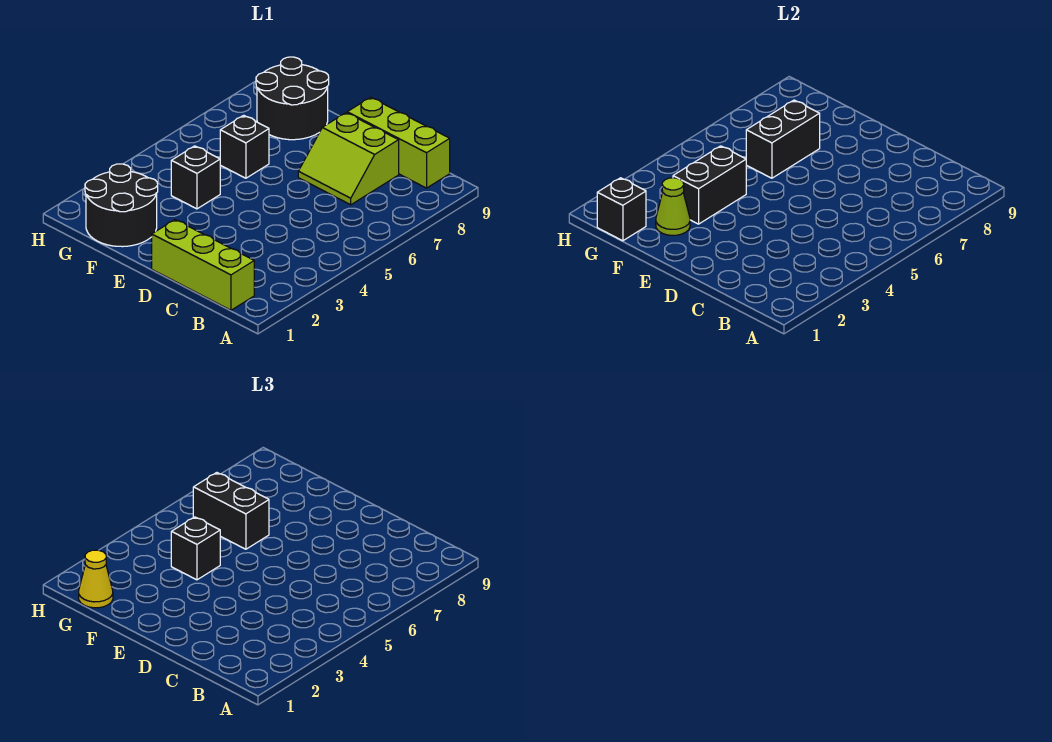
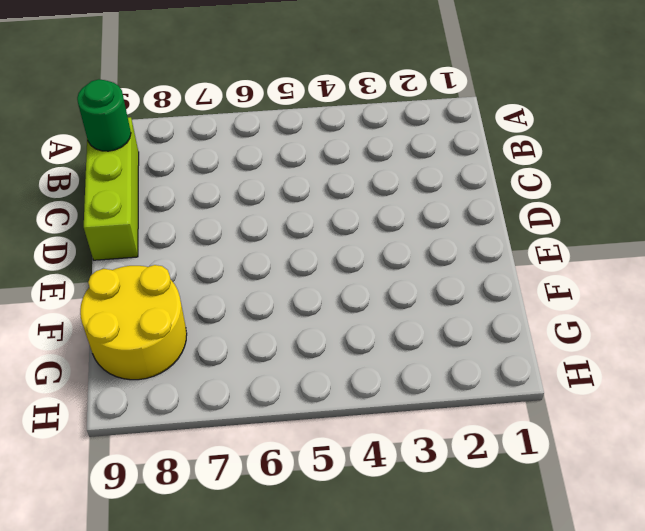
green 1x1 round brick [77,79,131,151] -> none
yellow 2x2 round brick [80,265,187,380] -> black 2x2 round brick [256,57,329,140]
none -> lime 1x3 brick [152,220,254,310]
none -> lime 2x2 slope [298,113,399,205]
none -> black 2x2 round brick [85,164,158,247]

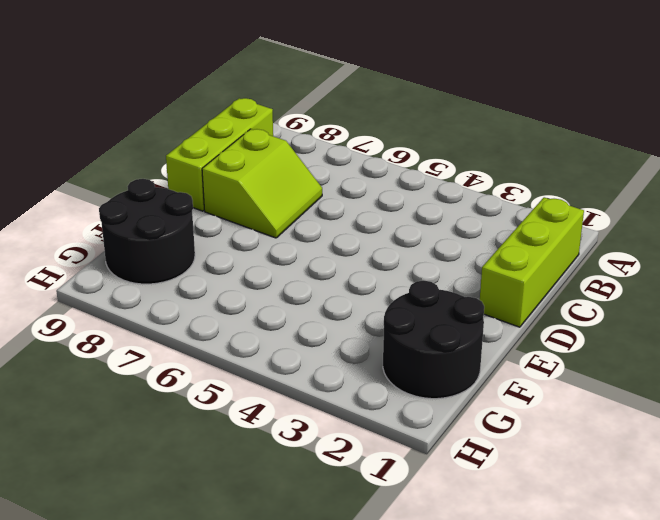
none -> black 1x1 brick [171,146,220,209]
none -> black 1x1 brick [220,115,269,178]
none -> lime 1x1 cone [656,178,690,235]

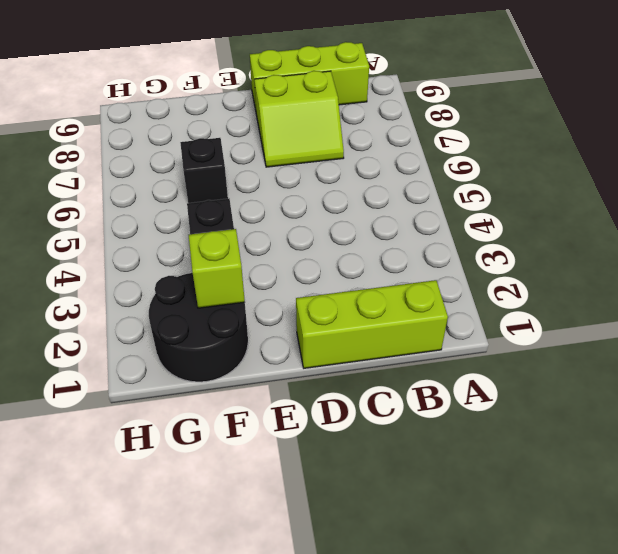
lime 1x1 brick [189,229,245,308] -> lime 1x1 cone [656,178,690,235]
none -> black 2x2 round brick [256,57,329,140]
none -> black 1x2 brick [673,146,746,224]
none -> black 1x2 brick [746,100,820,178]

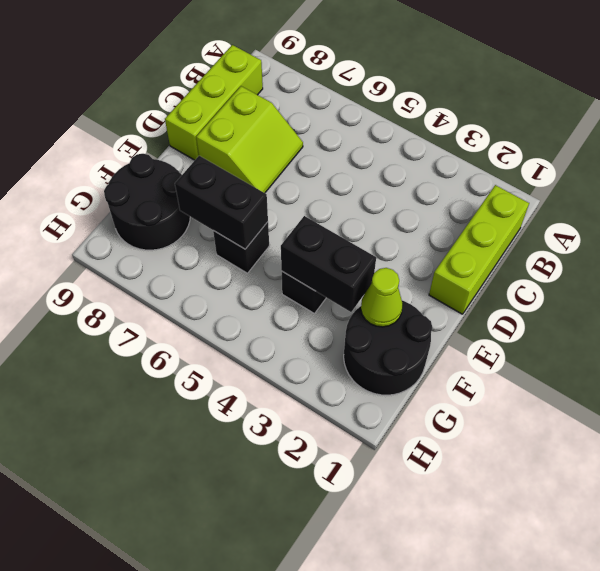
none -> black 1x1 brick [597,178,646,241]
none -> black 1x1 brick [171,517,220,580]
none -> black 1x2 brick [193,473,269,549]

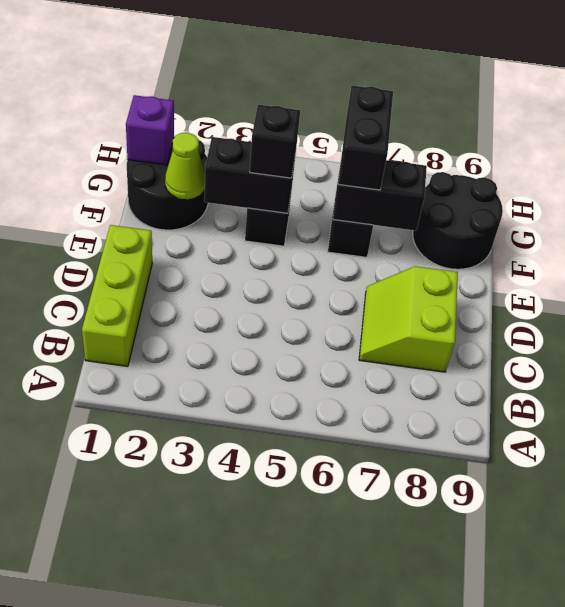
purple 1x1 brick [126,95,174,165] -> black 1x1 brick [597,178,646,241]
none -> lime 1x3 brick [347,97,450,188]
none -> yellow 1x1 cone [79,550,113,608]

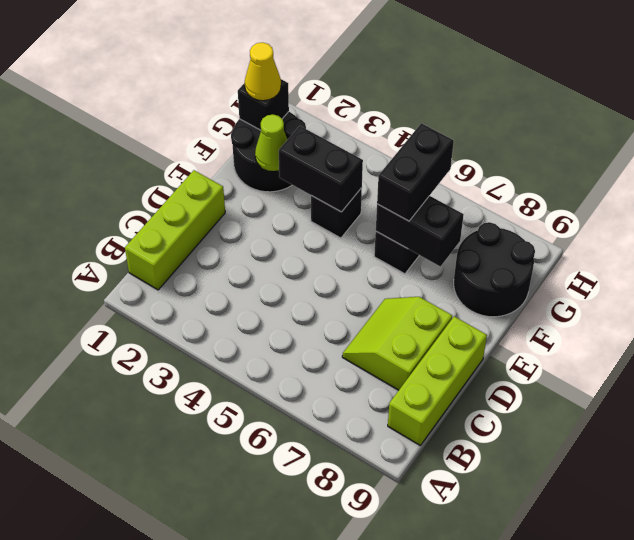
none -> black 1x1 brick [171,517,220,580]

